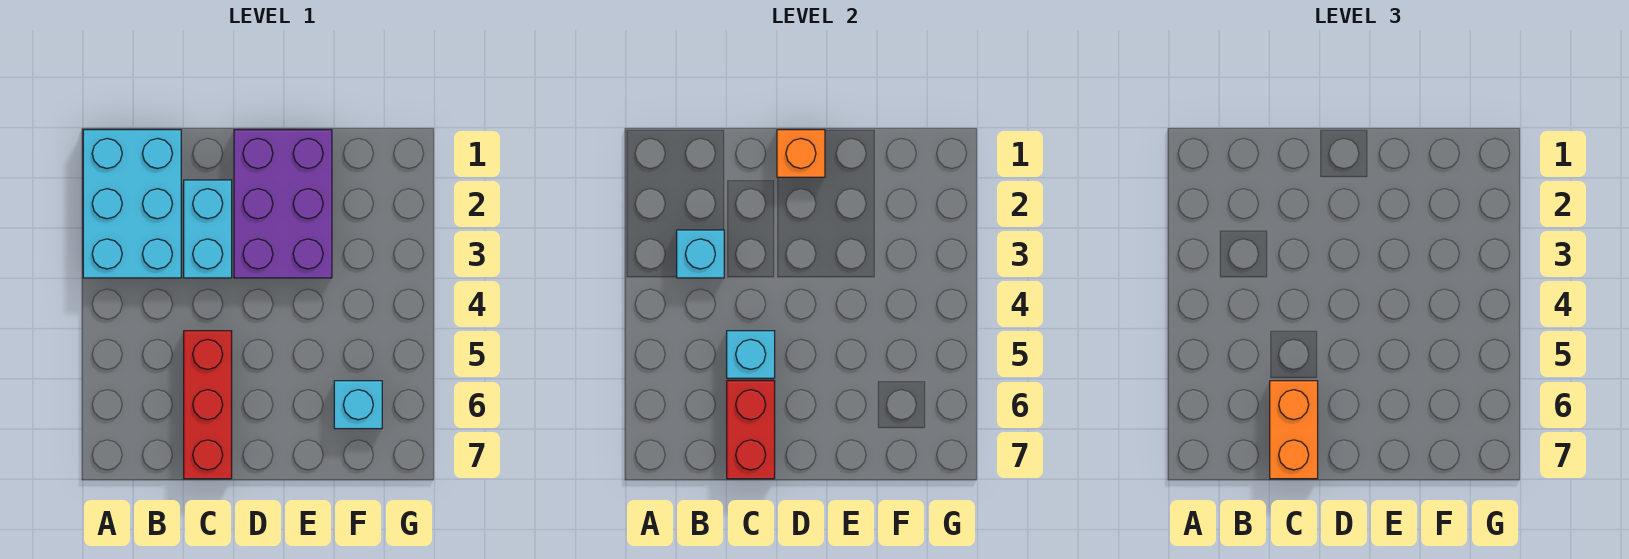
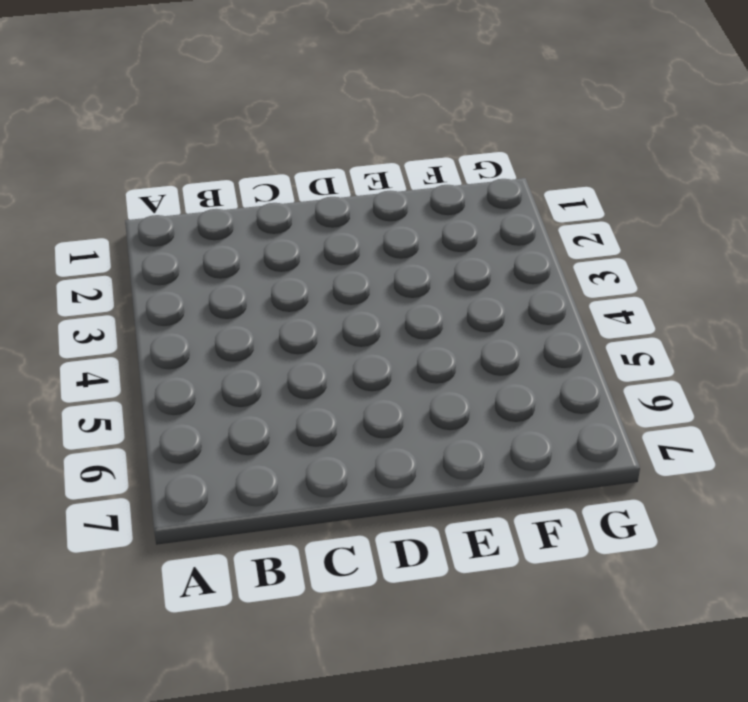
none -> cyan 2x3 brick [83,130,181,278]
none -> cyan 1x2 brick [184,180,232,278]

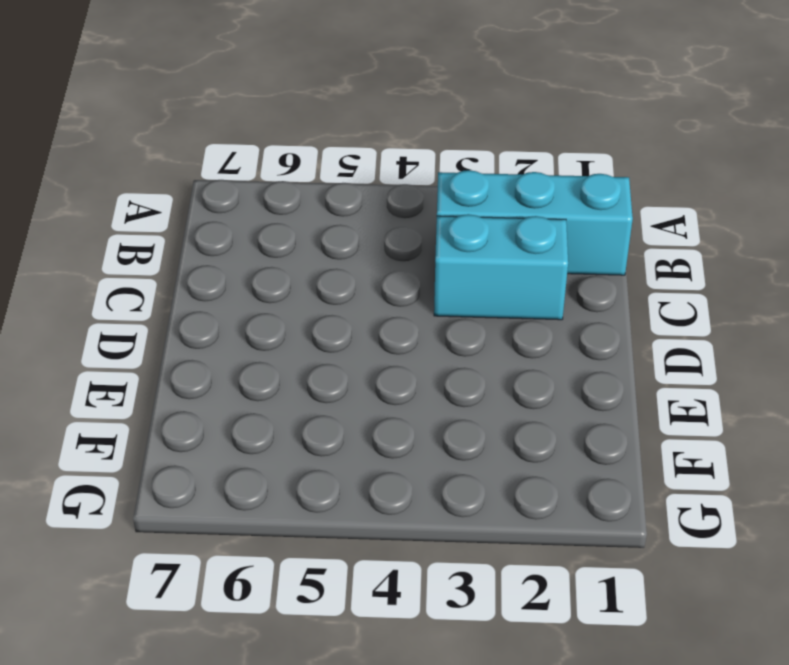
cyan 1x3 brick [437,170,633,275] -> cyan 2x3 brick [83,130,181,278]
none -> red 1x3 brick [184,331,232,479]
none -> purple 2x3 brick [234,130,332,278]

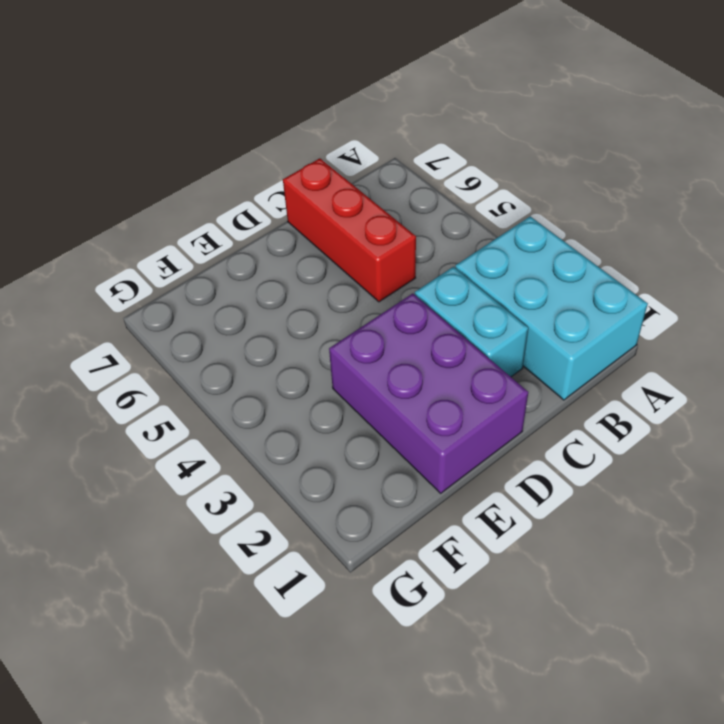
none -> cyan 1x1 brick [334,381,382,429]
none -> cyan 1x1 brick [677,230,724,278]

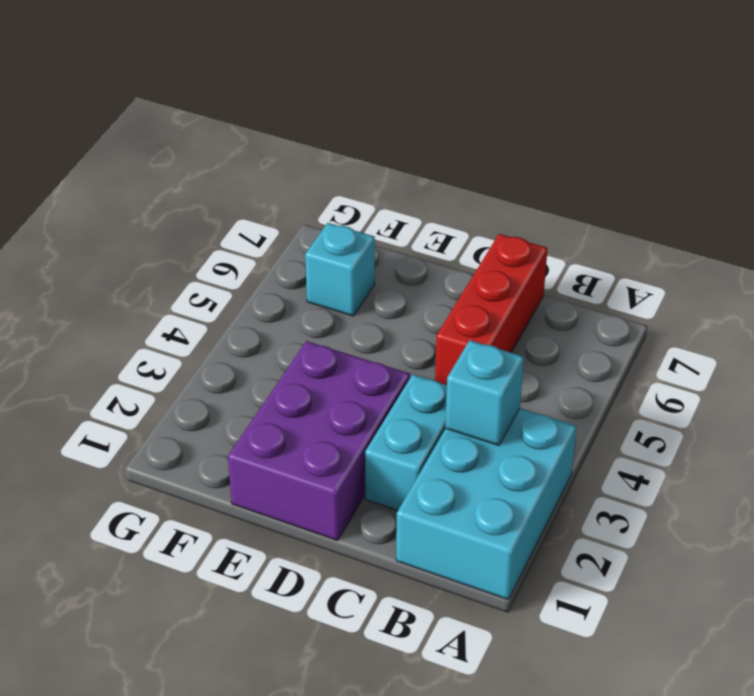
none -> cyan 1x1 brick [727,331,775,378]
none -> red 1x2 brick [727,381,775,479]

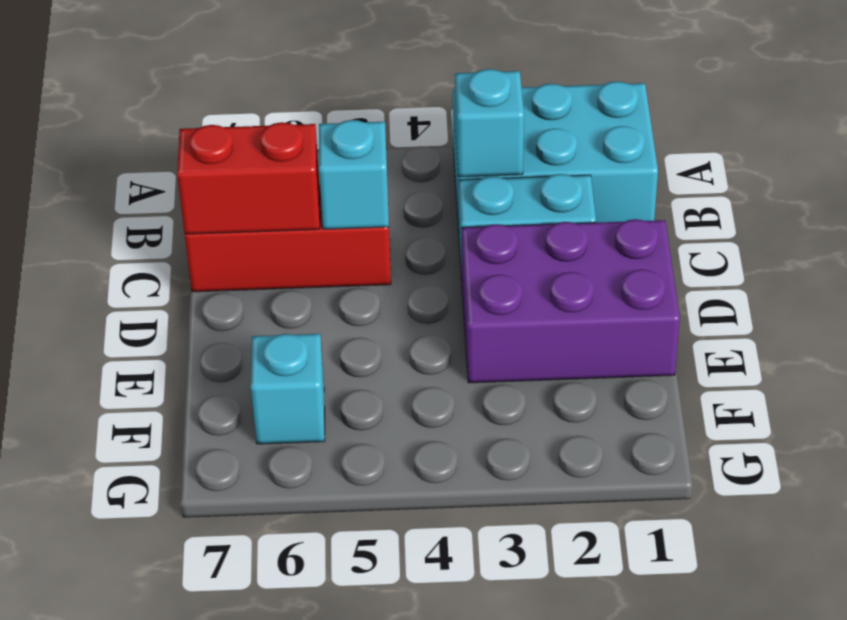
none -> orange 1x1 brick [777,130,825,177]
none -> orange 1x2 brick [1270,381,1318,479]

